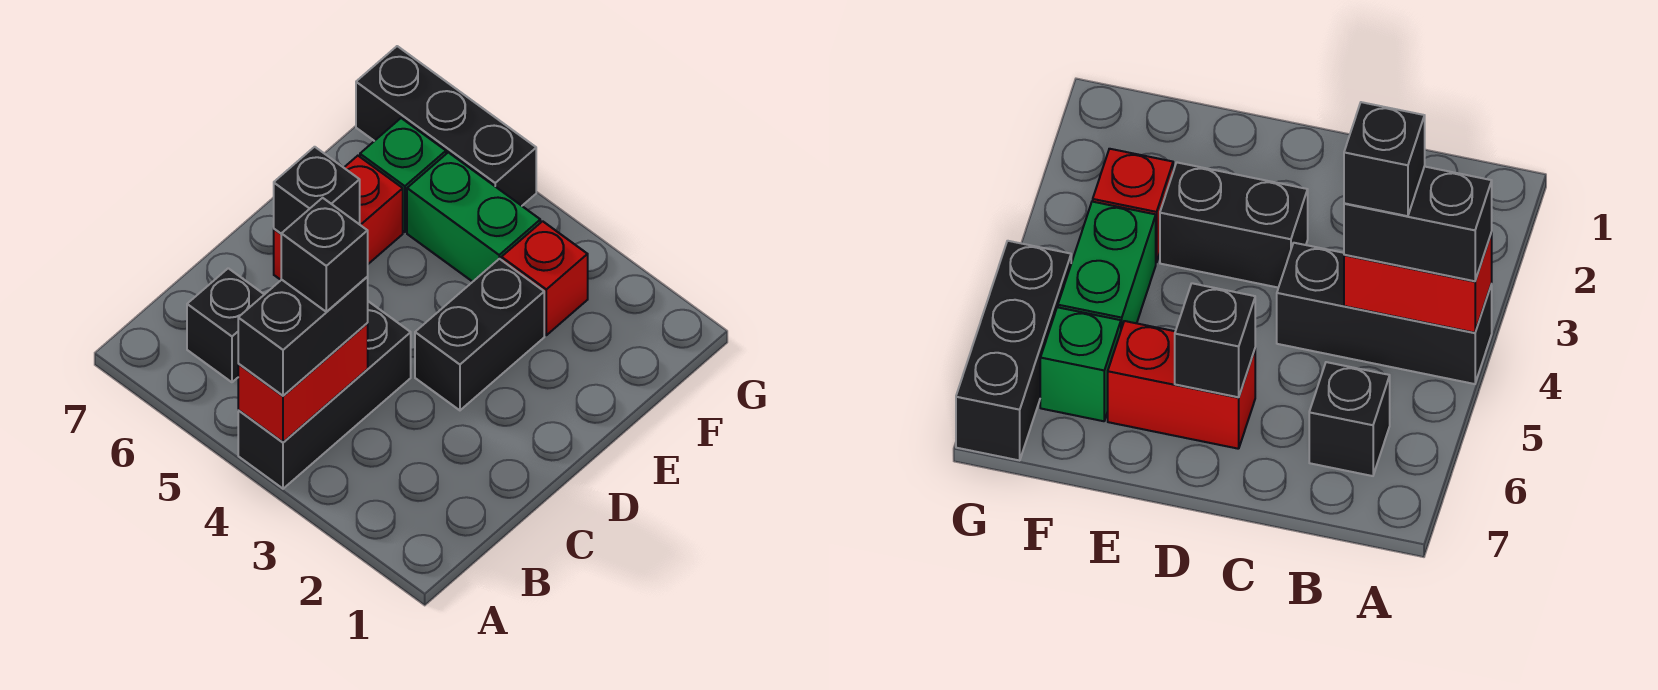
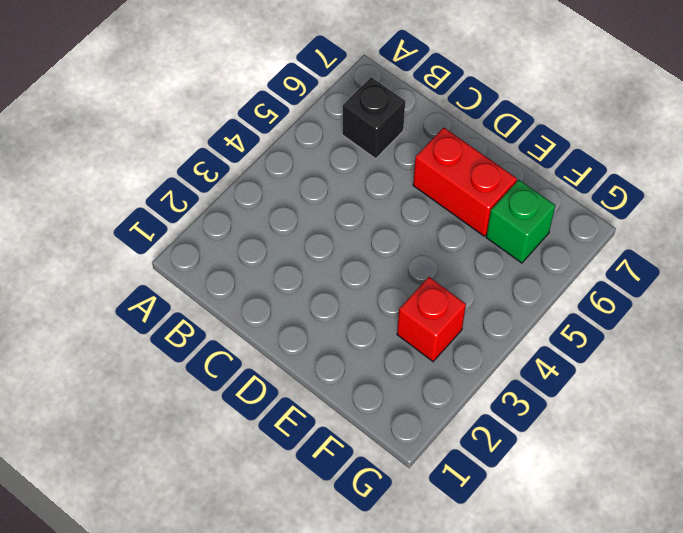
none -> black 1x3 brick [238,301,411,489]
none -> black 1x2 brick [415,259,544,410]
none -> green 1x2 brick [407,152,540,282]

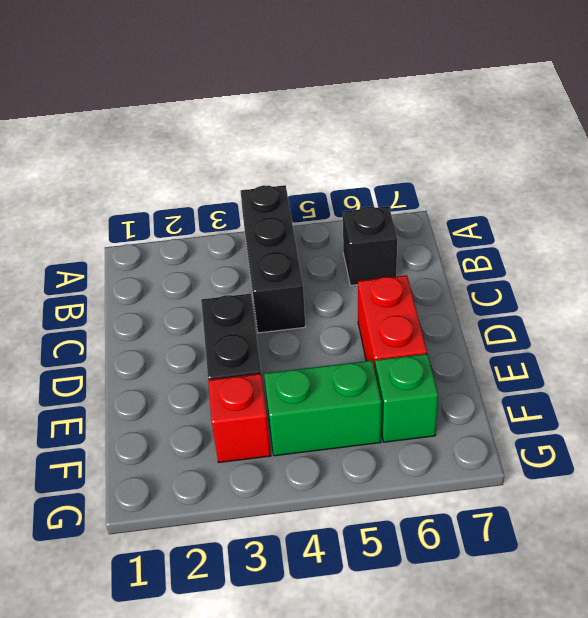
none -> black 1x3 brick [356,46,536,206]
none -> red 1x2 brick [238,324,368,442]
none -> black 1x1 brick [274,147,360,234]

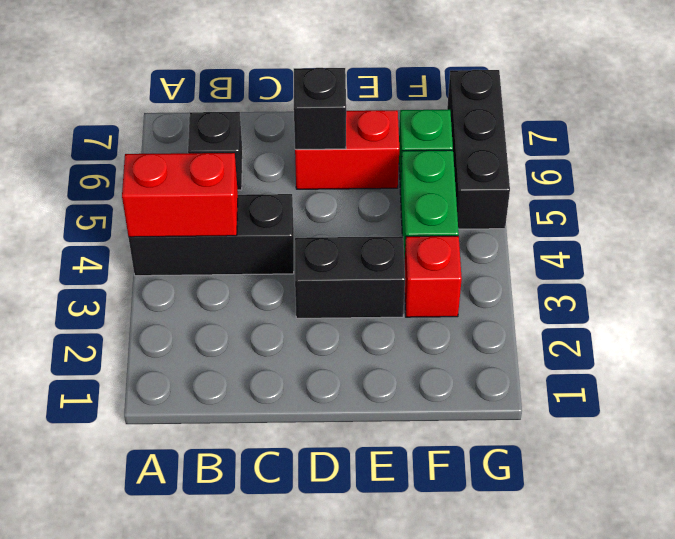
none -> black 1x2 brick [238,277,368,396]
none -> black 1x1 brick [281,198,368,312]

